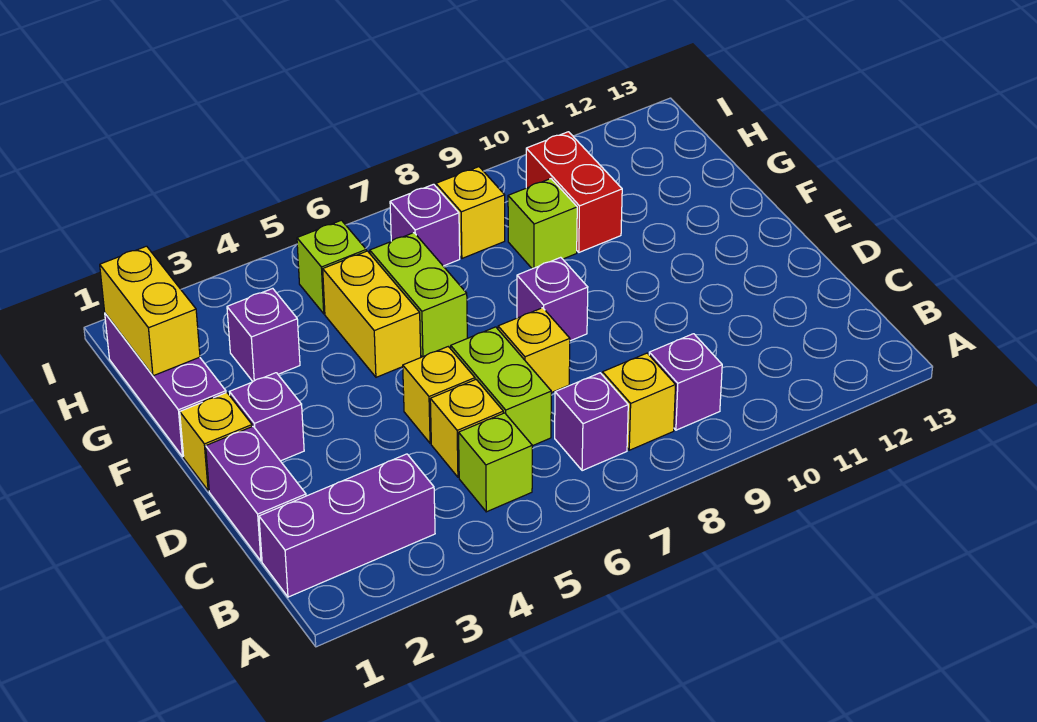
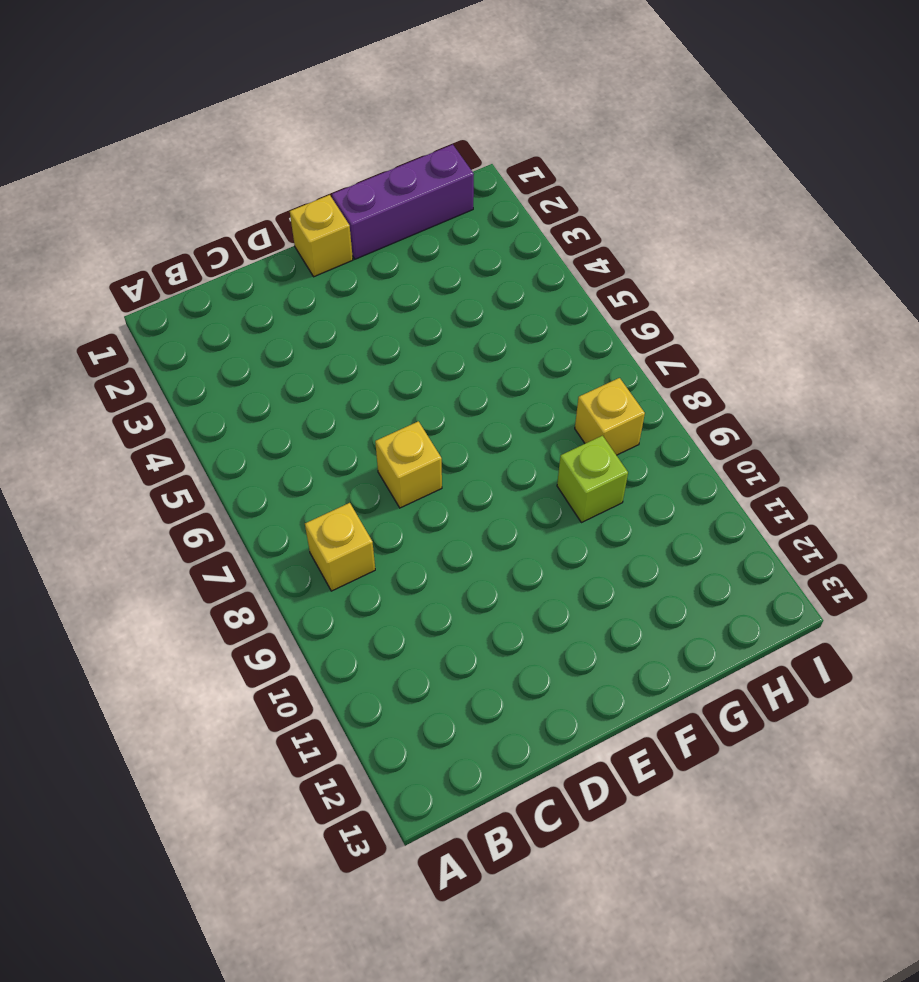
none -> purple 1x3 brick [259,454,435,597]
none -> lime 1x1 brick [459,413,532,512]
none -> purple 1x1 brick [555,373,628,471]

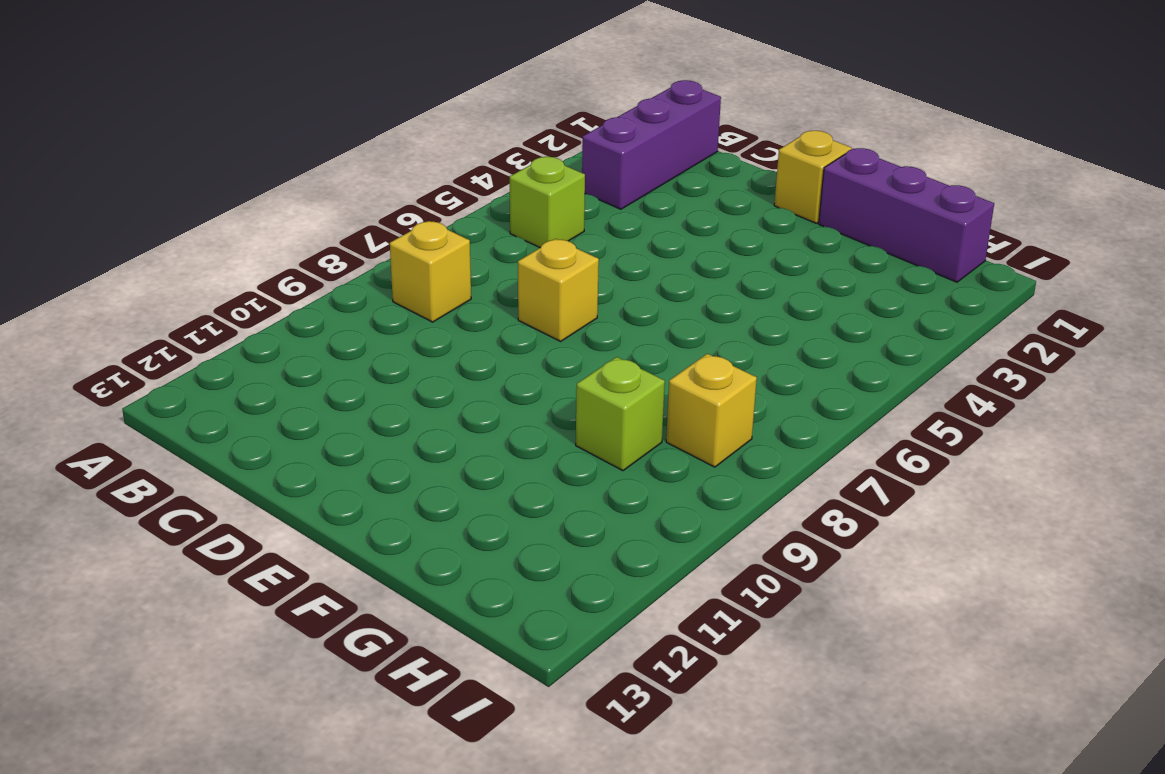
none -> purple 1x1 brick [555,373,628,471]
none -> purple 1x1 brick [649,334,722,430]
none -> purple 1x2 brick [206,426,306,561]

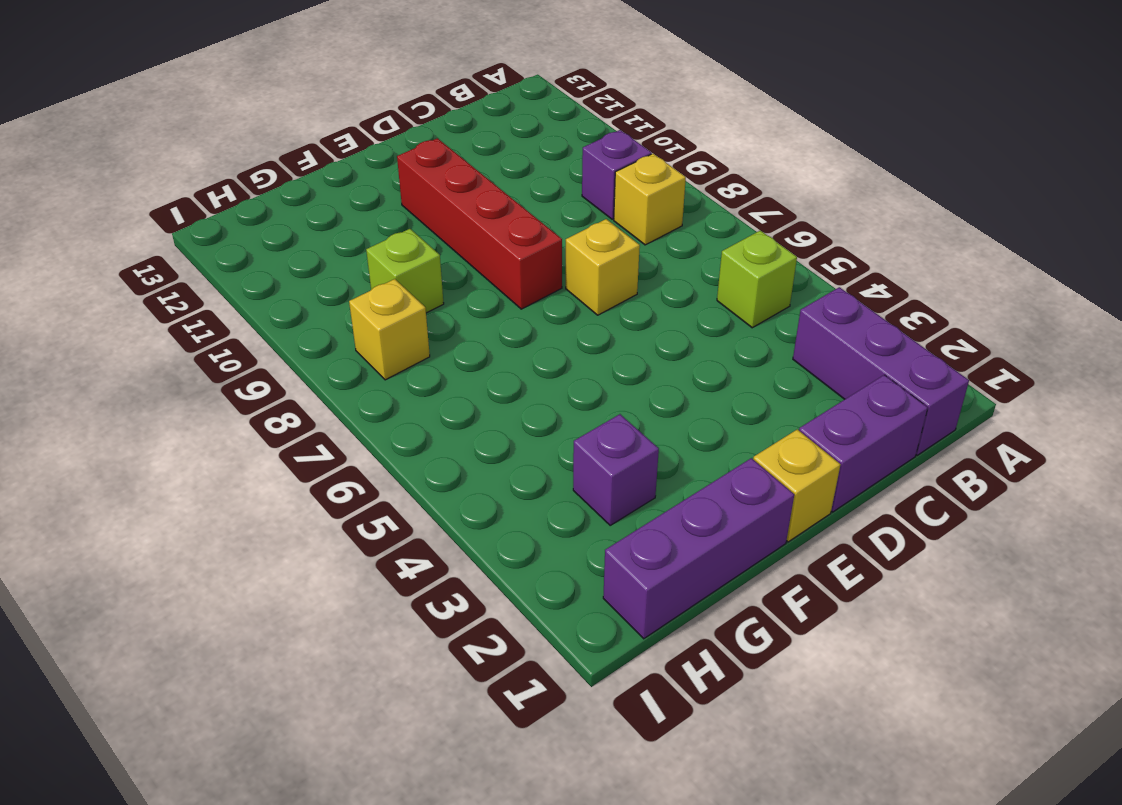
red 1x4 brick [397,138,562,309] -> purple 1x1 brick [517,257,588,341]
none -> purple 1x1 brick [555,373,628,471]
none -> yellow 1x1 brick [430,380,503,477]
none -> lime 1x2 brick [451,327,551,446]

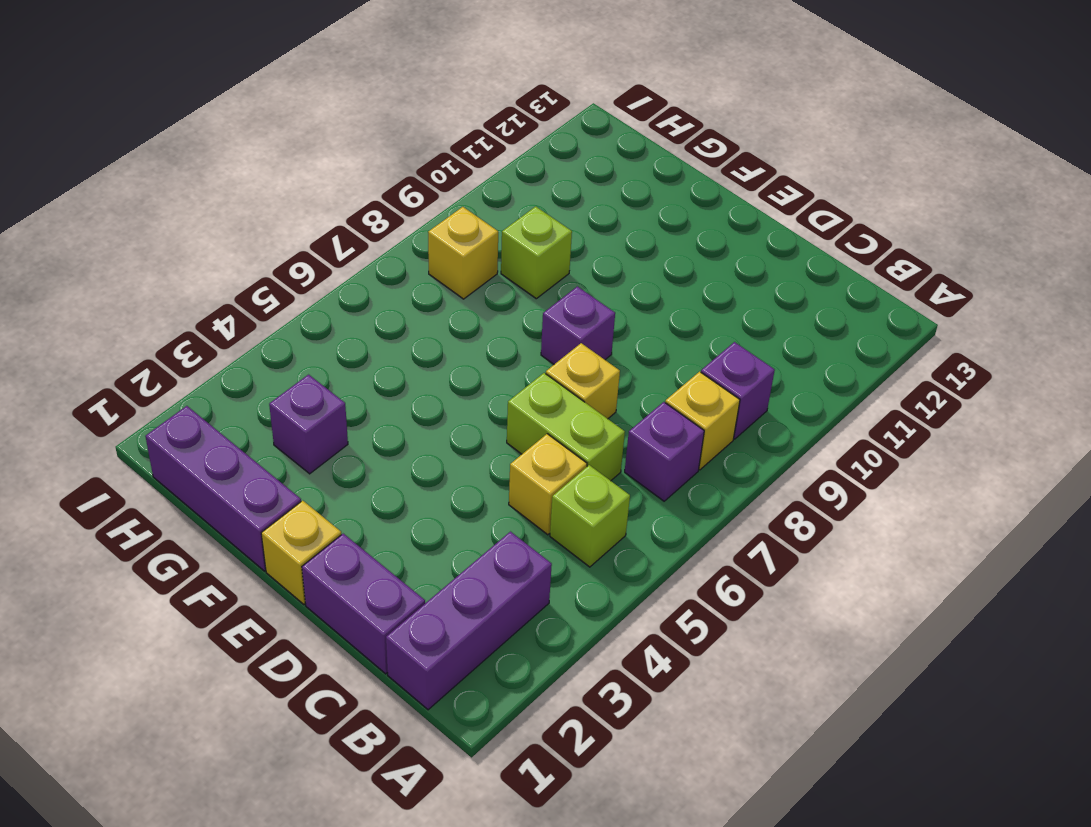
none -> yellow 1x1 brick [403,347,475,443]
none -> purple 1x1 brick [230,373,304,461]
none -> yellow 1x2 brick [323,251,421,377]

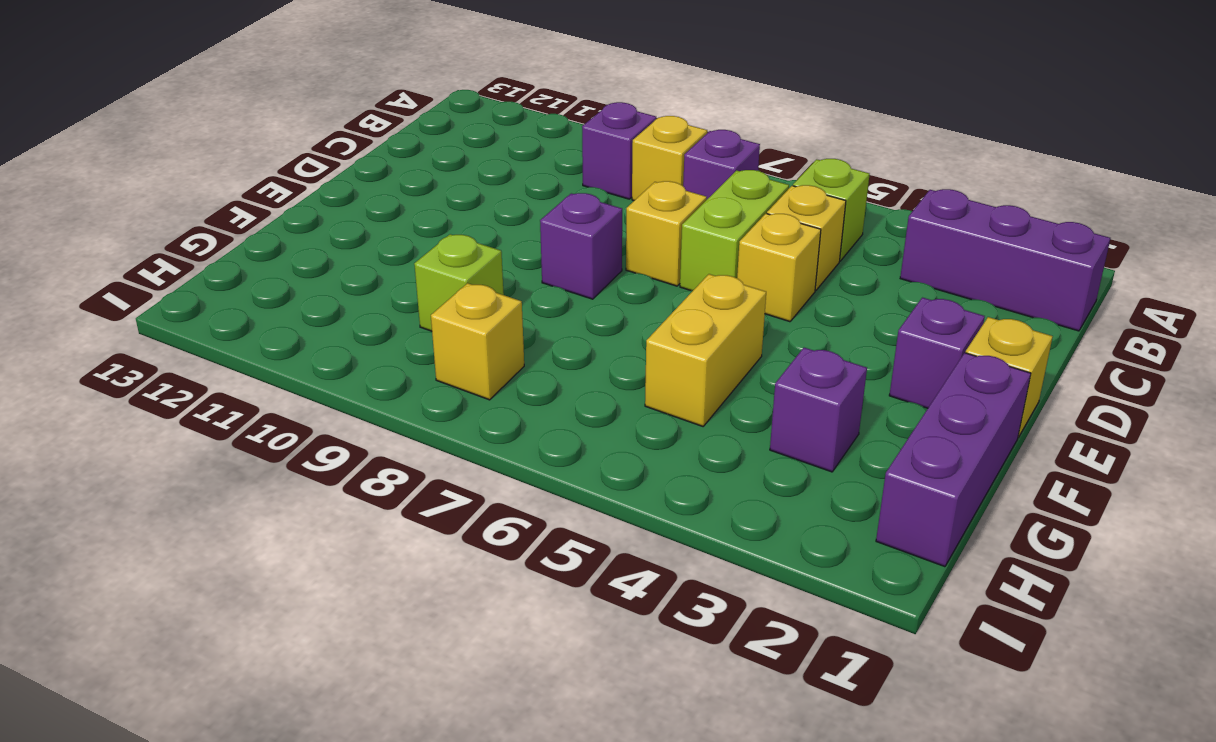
none -> purple 1x2 brick [206,426,306,561]
none -> lime 1x2 brick [370,233,467,357]
none -> red 1x2 brick [526,132,622,252]

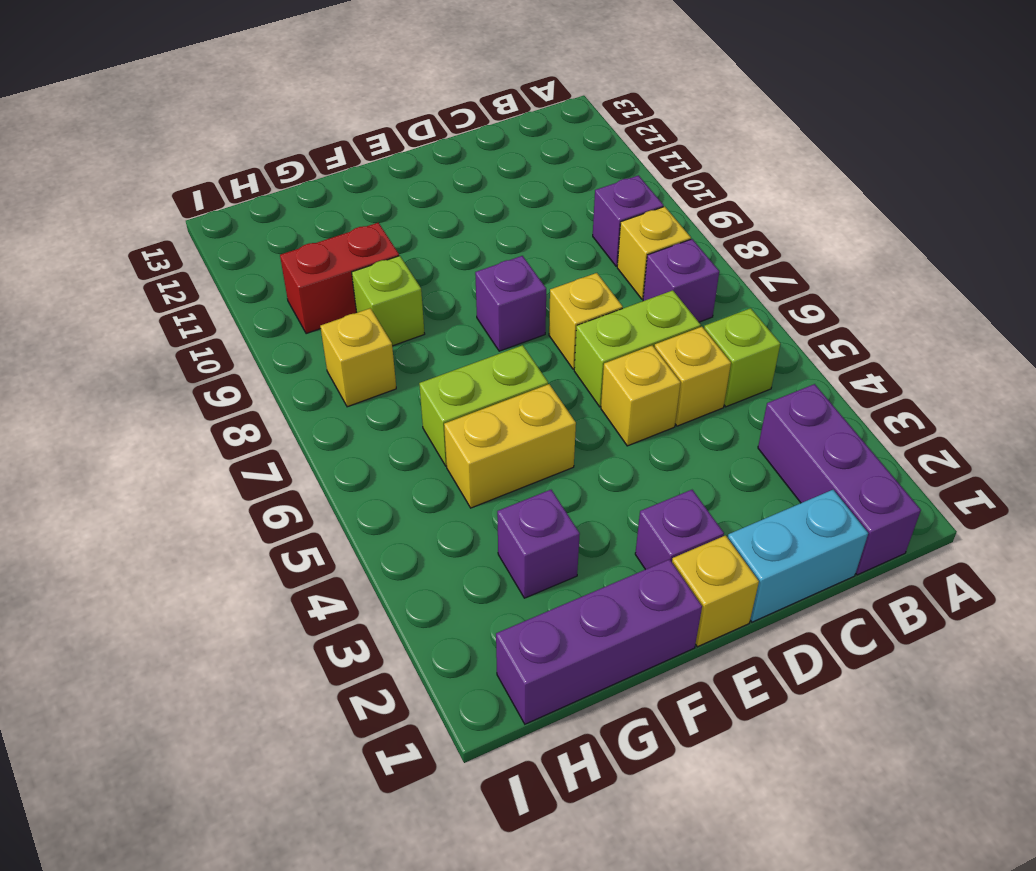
cyan 1x2 brick [728,490,868,622] -> purple 1x2 brick [206,426,306,561]
none -> lime 1x1 brick [297,220,366,314]
none -> purple 1x1 brick [390,184,460,266]
none -> yellow 1x2 brick [100,246,200,376]

